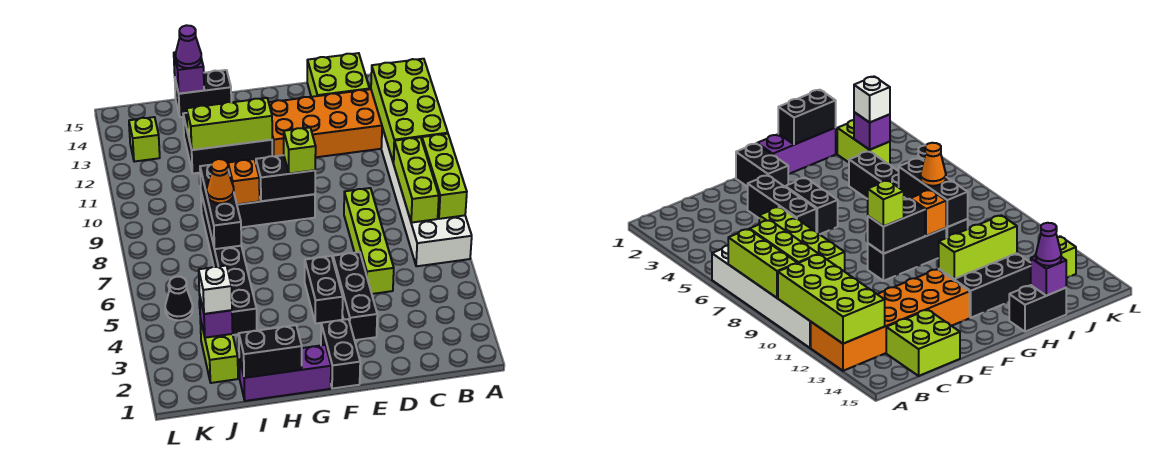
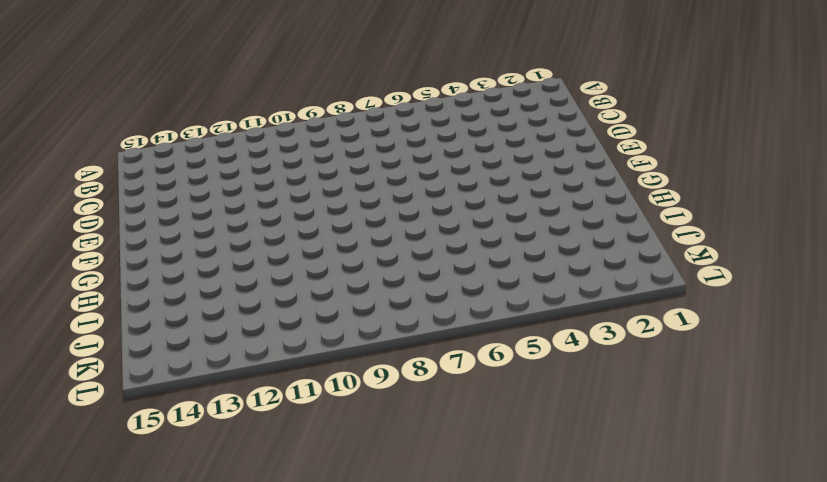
none -> white 2x6 brick [381,127,472,266]
none -> orange 2x6 brick [269,89,382,157]
none -> lime 2x2 brick [307,53,369,97]

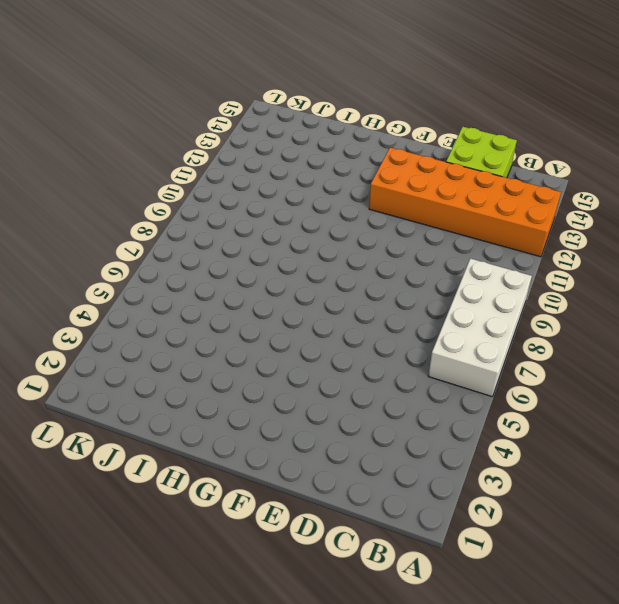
white 2x4 brick [428,258,532,397] -> white 2x6 brick [381,127,472,266]
none -> lime 1x4 brick [344,188,394,294]
none -> black 1x3 brick [333,252,377,340]
none -> black 1x2 brick [321,319,360,389]

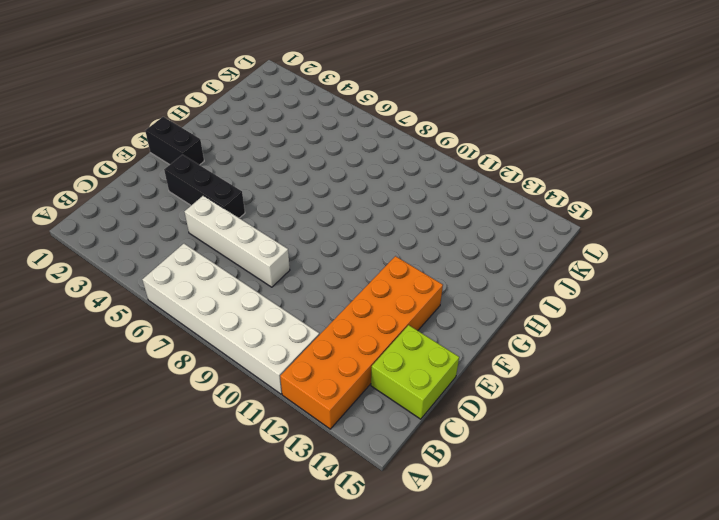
white 1x4 brick [185,196,290,287] -> lime 1x4 brick [344,188,394,294]
none -> black 1x2 brick [305,256,343,324]
none -> black 1x3 brick [237,194,315,227]
none -> purple 1x3 brick [239,345,331,401]

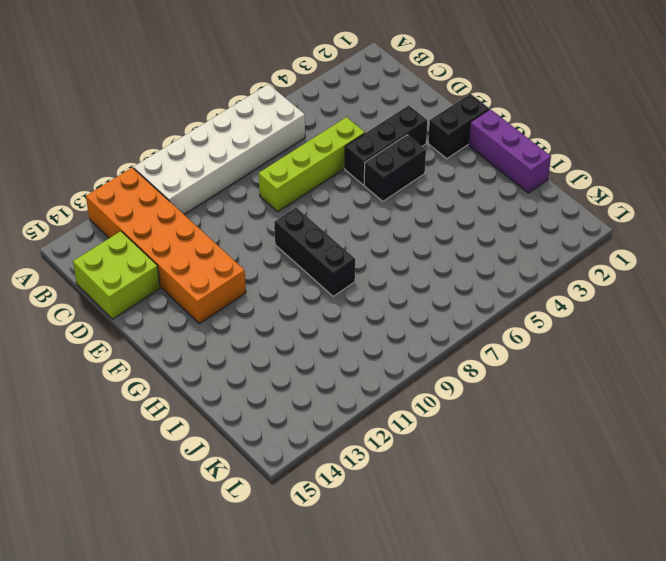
none -> black 2x3 brick [183,113,272,173]
none -> black 1x2 brick [175,70,231,117]
none -> black 1x6 brick [201,193,257,335]

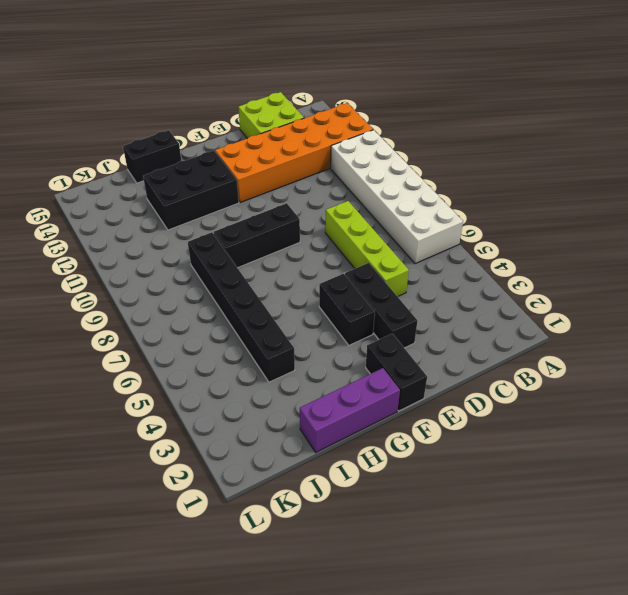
none -> lime 1x2 brick [200,319,238,383]
none -> black 1x1 cone [165,277,193,320]
none -> lime 1x1 brick [129,117,160,162]

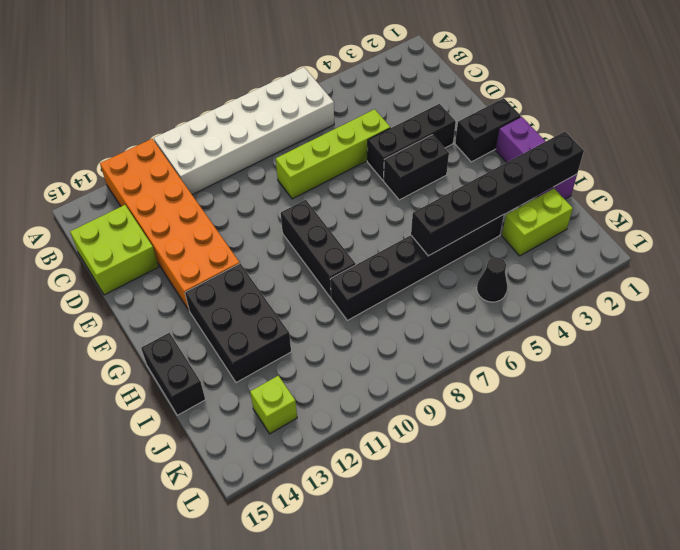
black 1x6 brick [411,132,584,256] -> black 1x2 brick [239,325,302,378]
none -> lime 1x3 brick [422,134,467,219]
none -> lime 2x4 brick [371,59,448,163]
none -> lime 1x3 brick [393,137,439,223]

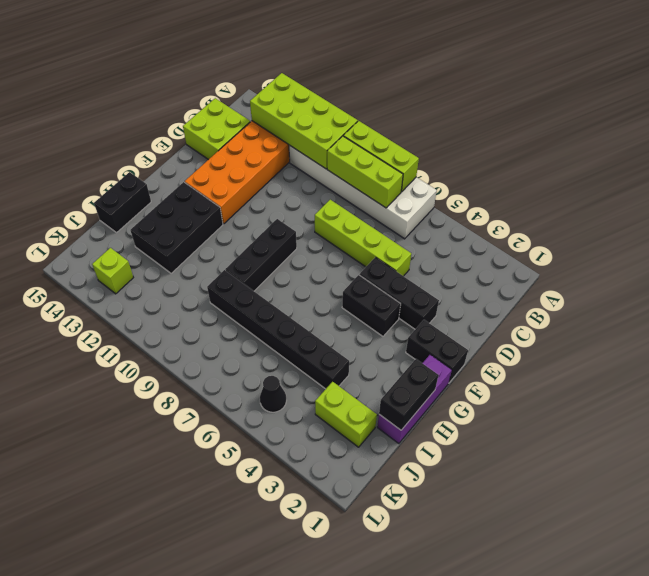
none -> black 1x2 brick [256,155,315,201]
none -> lime 1x3 brick [187,98,272,150]
none -> orange 1x1 brick [228,159,260,204]

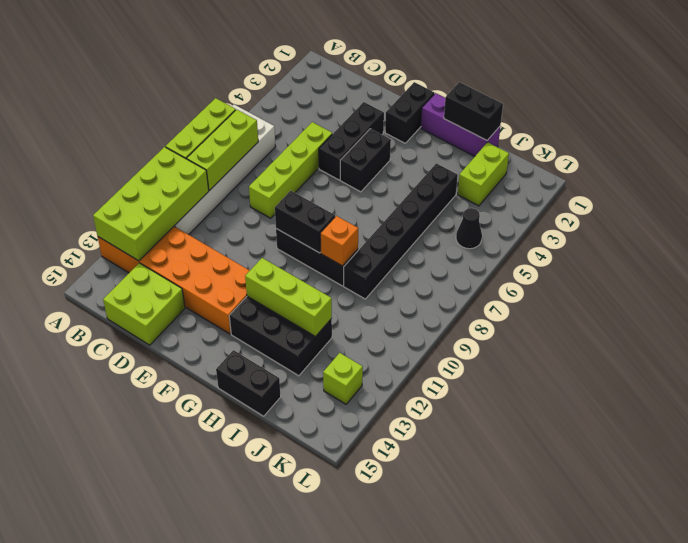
none -> black 1x3 brick [200,165,241,249]
none -> purple 1x1 brick [174,52,204,94]
none -> purple 1x1 brick [199,294,233,338]

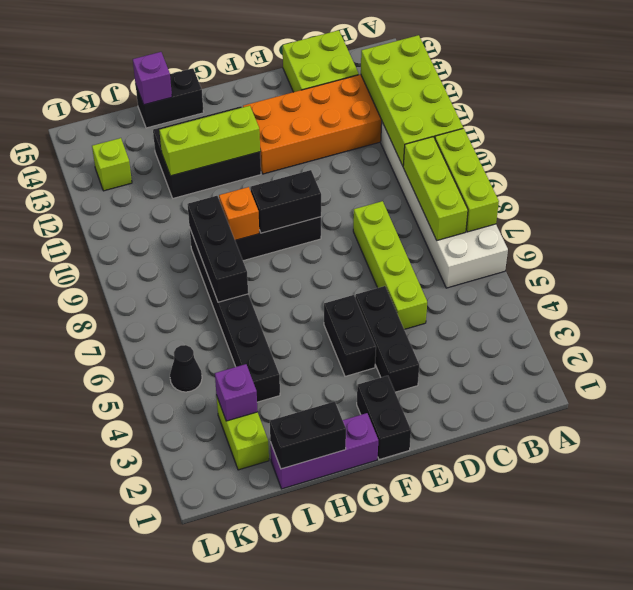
none -> lime 1x1 brick [284,127,316,174]
none -> orange 1x1 cone [207,159,234,203]
none -> purple 1x1 cone [175,25,201,68]

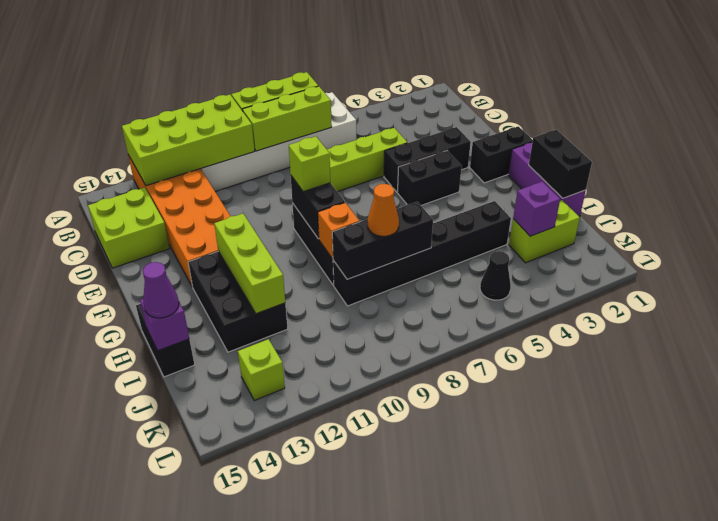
none -> white 1x1 brick [199,266,232,314]

